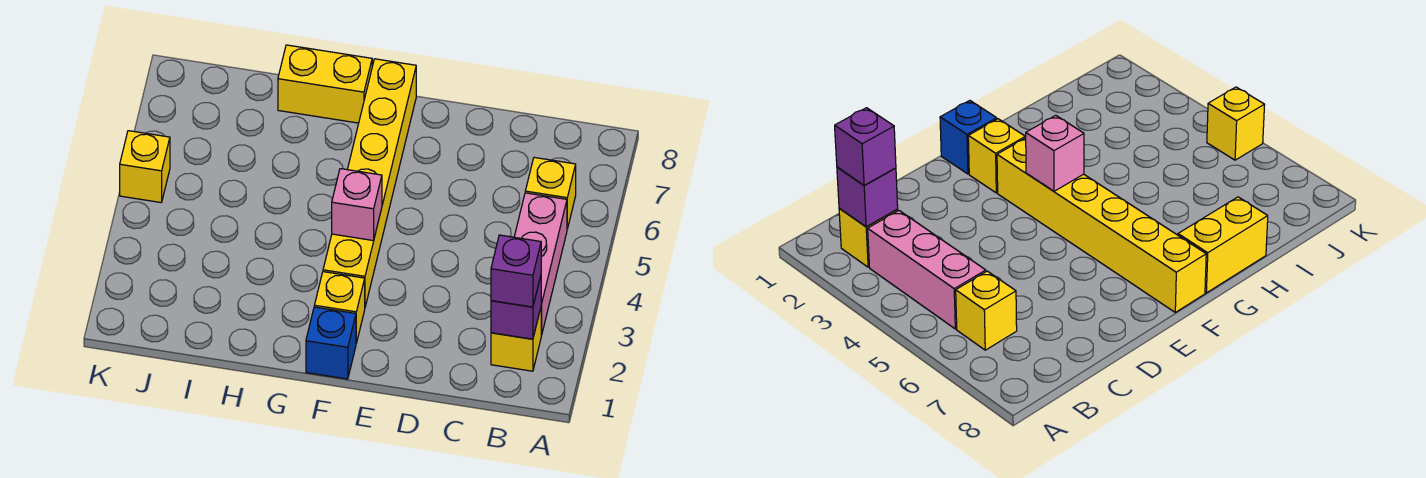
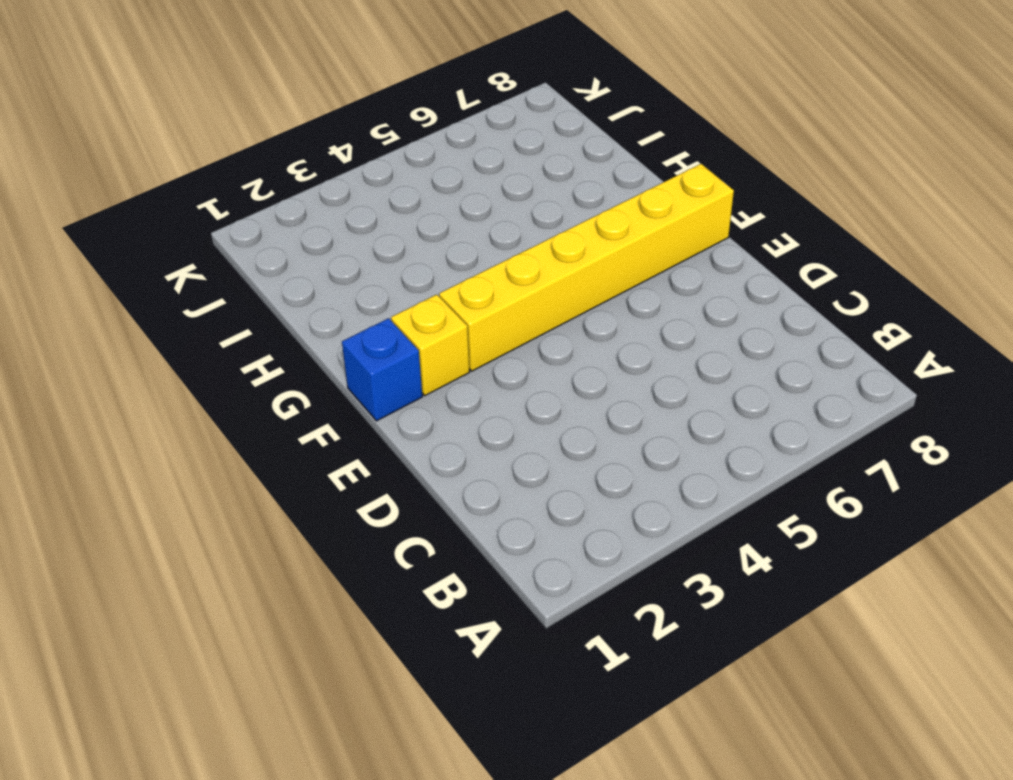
none -> yellow 1x1 brick [491,308,541,371]
none -> pink 1x3 brick [514,193,567,336]

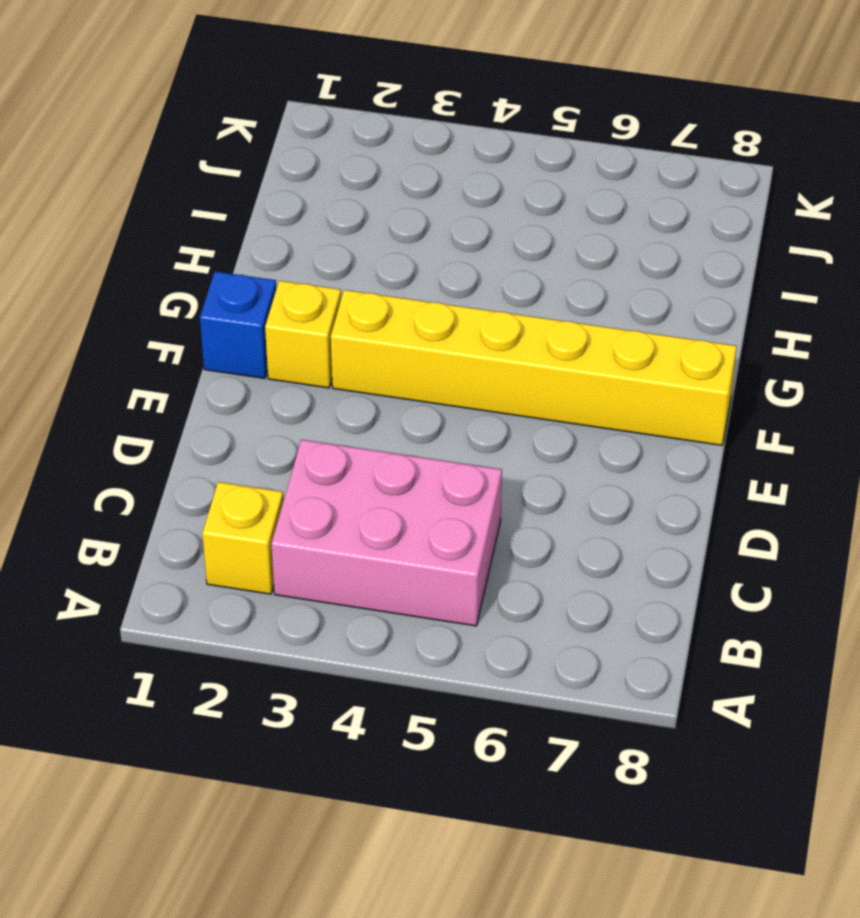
pink 2x3 brick [272,440,502,626] -> pink 1x3 brick [514,193,567,336]
none -> yellow 1x1 brick [525,157,576,229]
none -> yellow 1x2 brick [278,45,372,123]

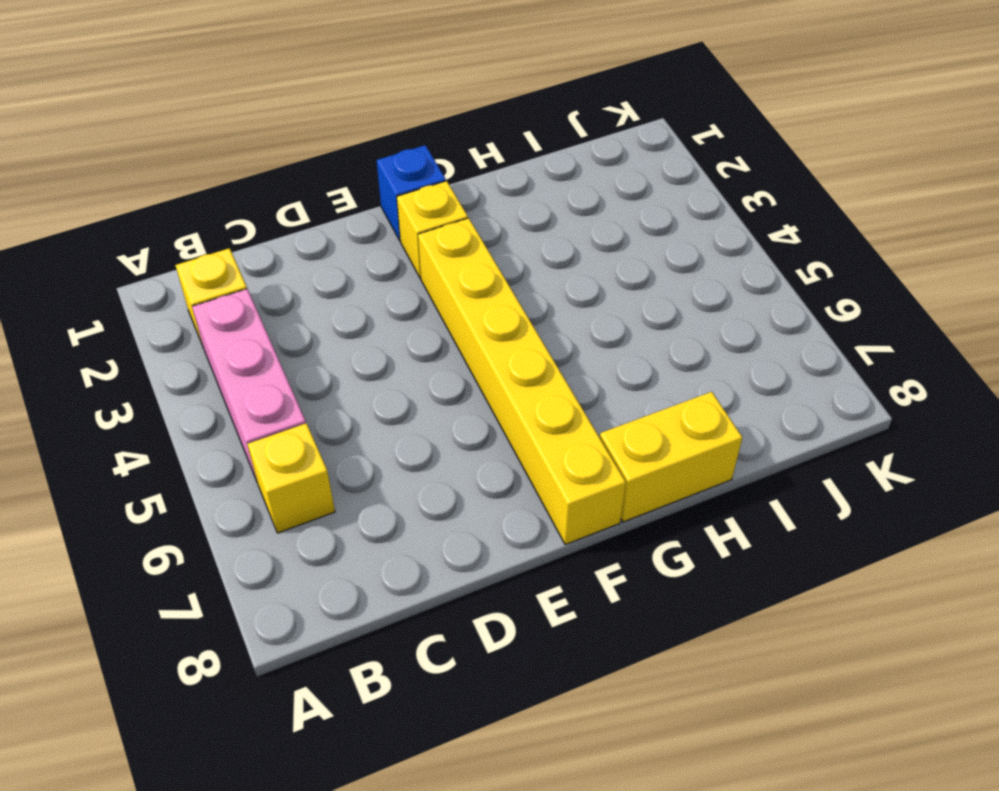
none -> yellow 1x1 brick [120,131,170,202]
none -> purple 1x1 brick [491,276,541,339]

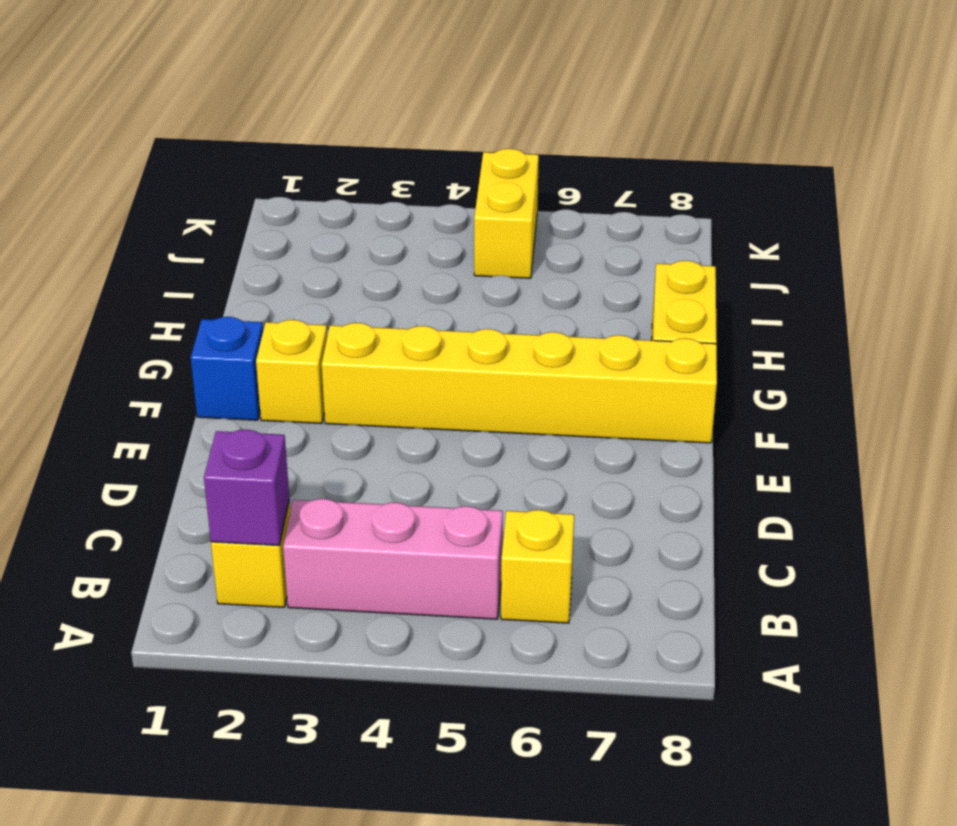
yellow 1x2 brick [474,149,539,278] -> yellow 1x1 brick [120,131,170,202]
none -> pink 1x1 brick [332,169,382,241]
none -> purple 1x1 brick [491,235,541,307]

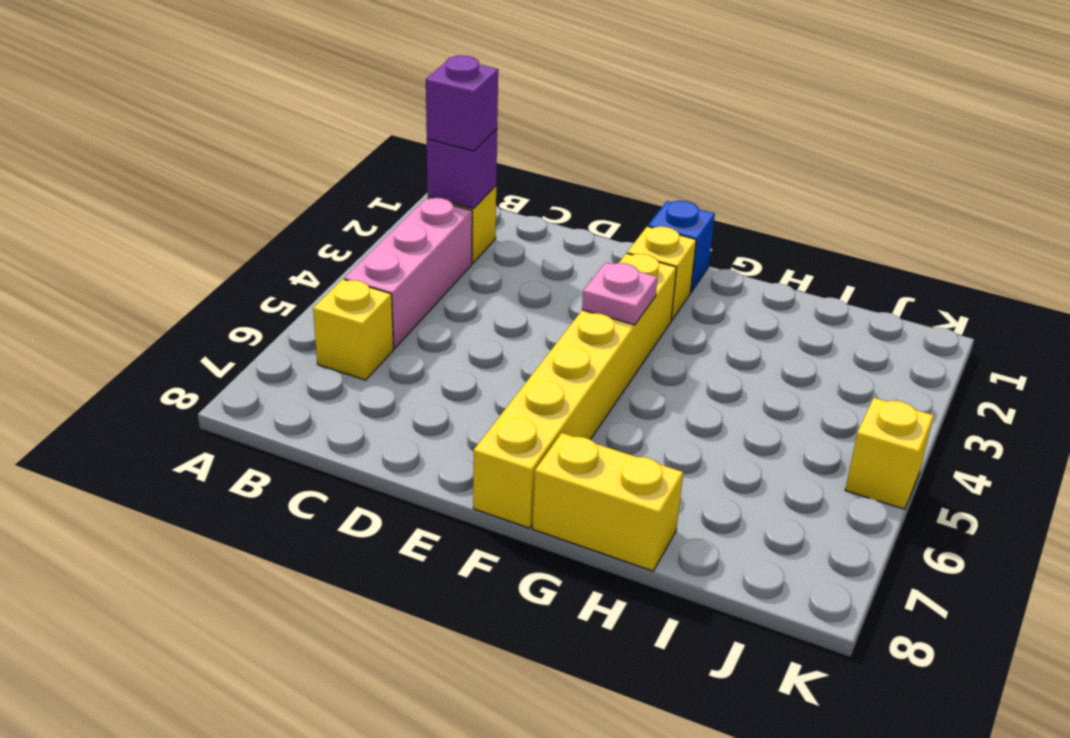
pink 1x1 plate [582,262,658,325] -> pink 1x1 brick [332,169,382,241]

